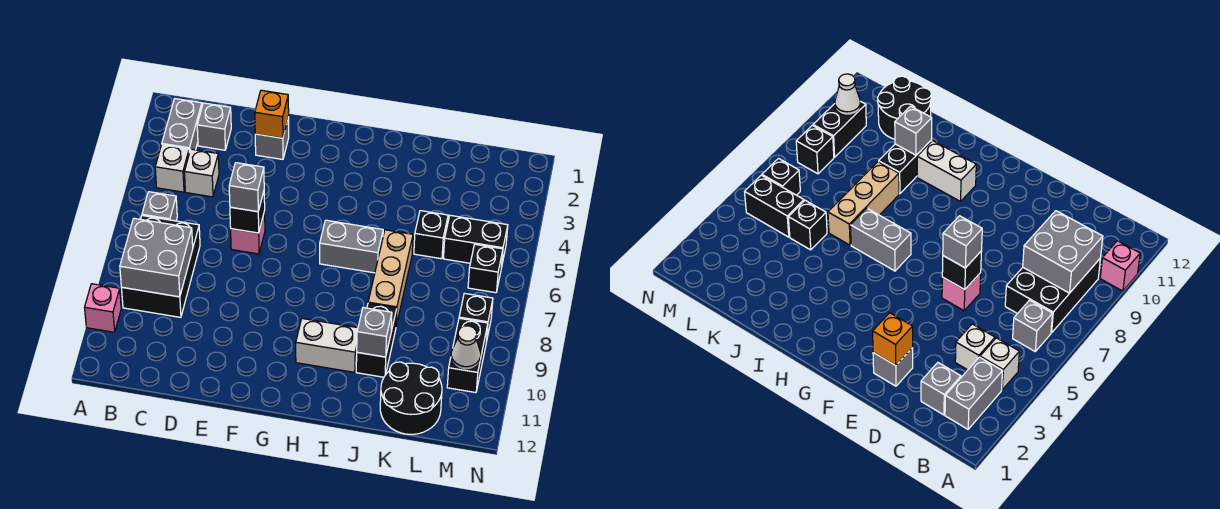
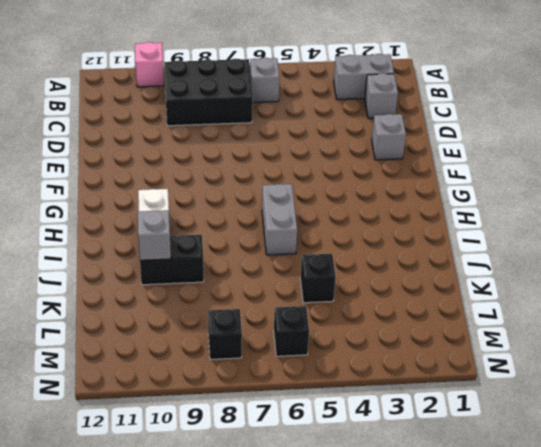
none -> white 1x1 brick [155,145,189,192]
none -> white 1x1 brick [185,149,219,197]
none -> pink 1x1 brick [231,211,265,254]

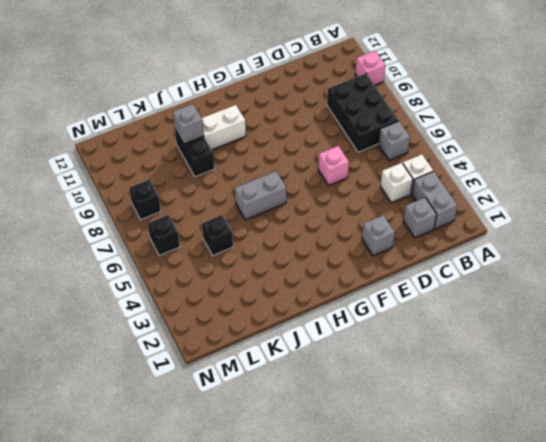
none -> tan 1x3 brick [368,230,413,326]
none -> black 2x2 round brick [380,362,442,434]
none -> black 1x2 brick [444,215,508,268]

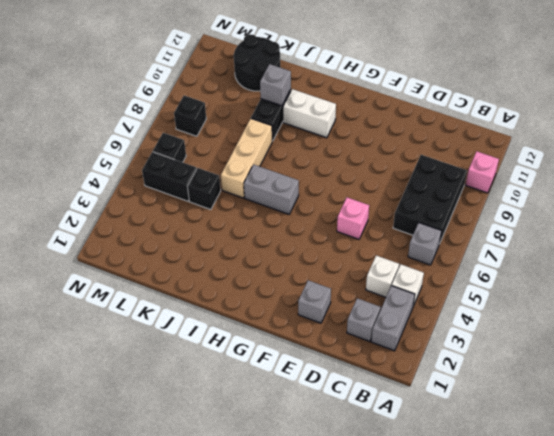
none -> black 1x2 brick [447,318,488,393]
none -> grey 2x2 brick [120,218,193,297]
none -> orange 1x1 brick [255,90,289,138]

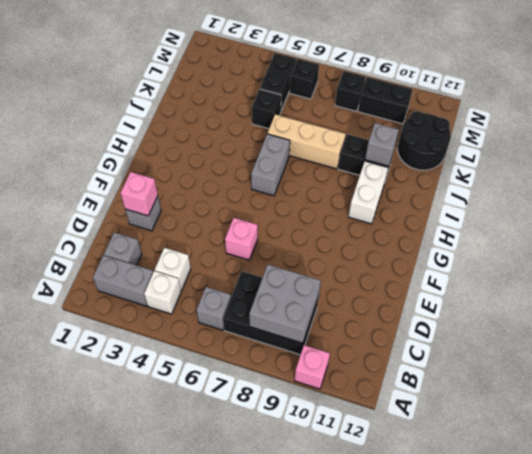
pink 1x1 brick [121,172,158,216] -> orange 1x1 brick [255,90,289,138]
none -> black 1x1 brick [230,192,265,233]
none -> white 1x1 cone [451,326,481,370]
none -> grey 1x1 brick [229,163,264,212]

